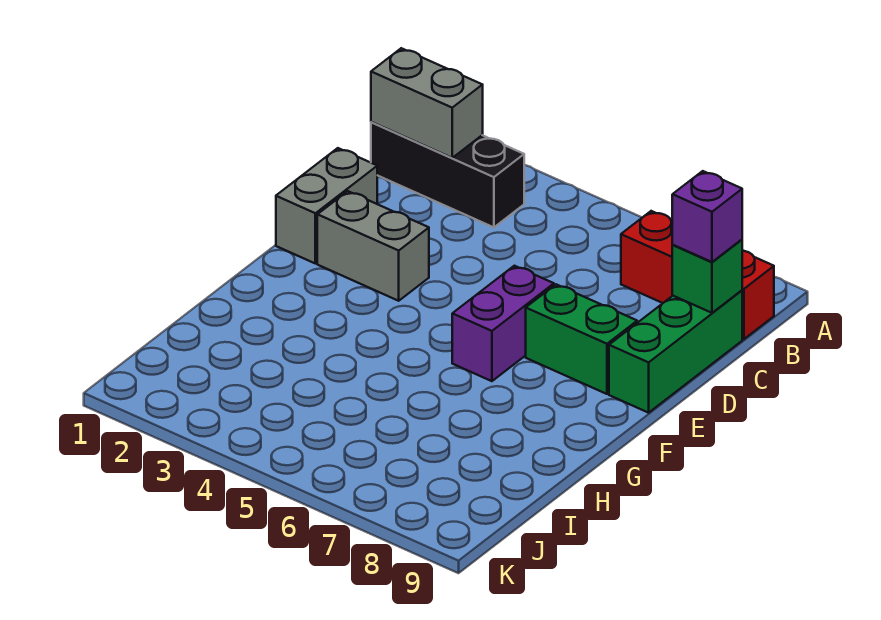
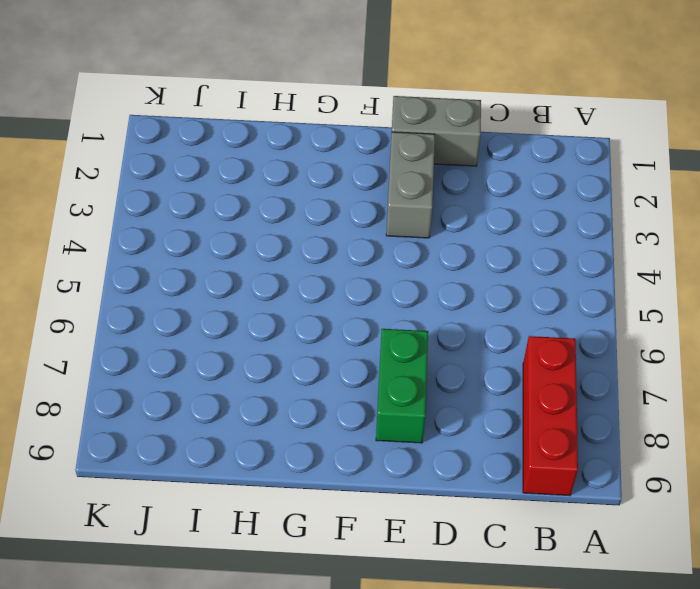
none -> black 1x3 brick [371,122,524,227]
none -> green 1x3 brick [609,290,742,413]

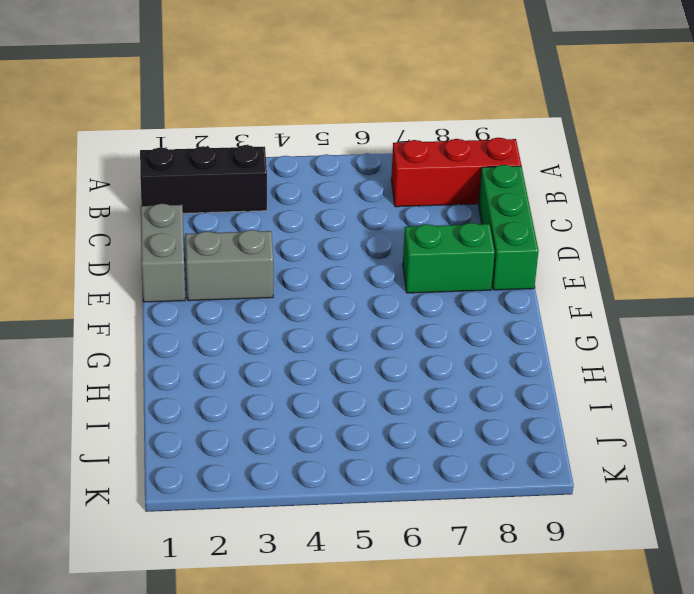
none -> purple 1x2 brick [452,266,554,381]
none -> grey 1x2 brick [371,48,483,158]

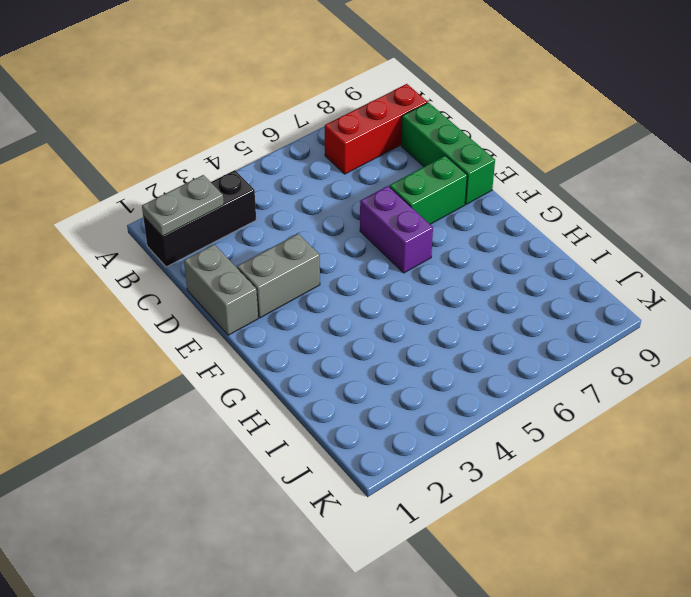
grey 1x2 plate [142,175,224,236] -> grey 1x2 brick [371,48,483,158]
none -> green 1x1 brick [672,240,742,313]
none -> purple 1x1 brick [672,171,742,262]

